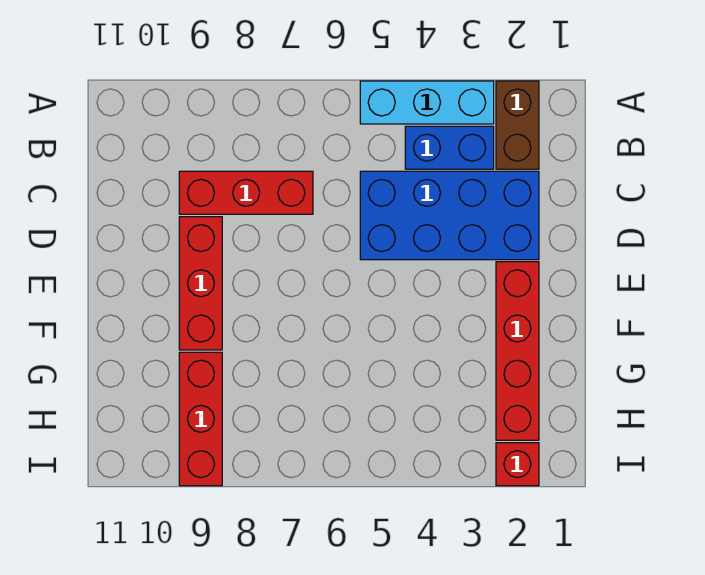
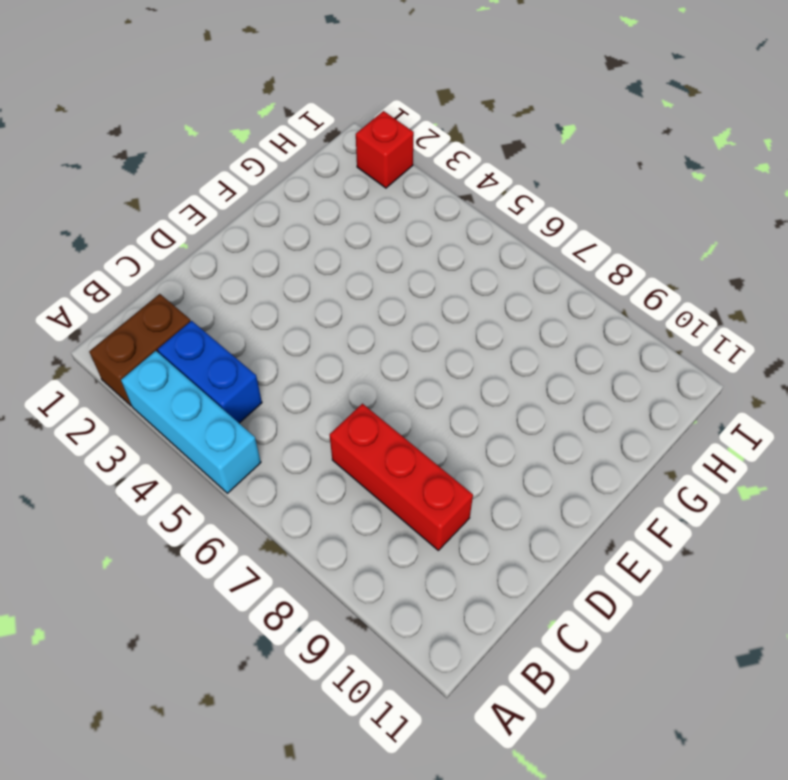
none -> blue 2x4 brick [360,171,539,260]
none -> red 1x3 brick [179,217,222,350]

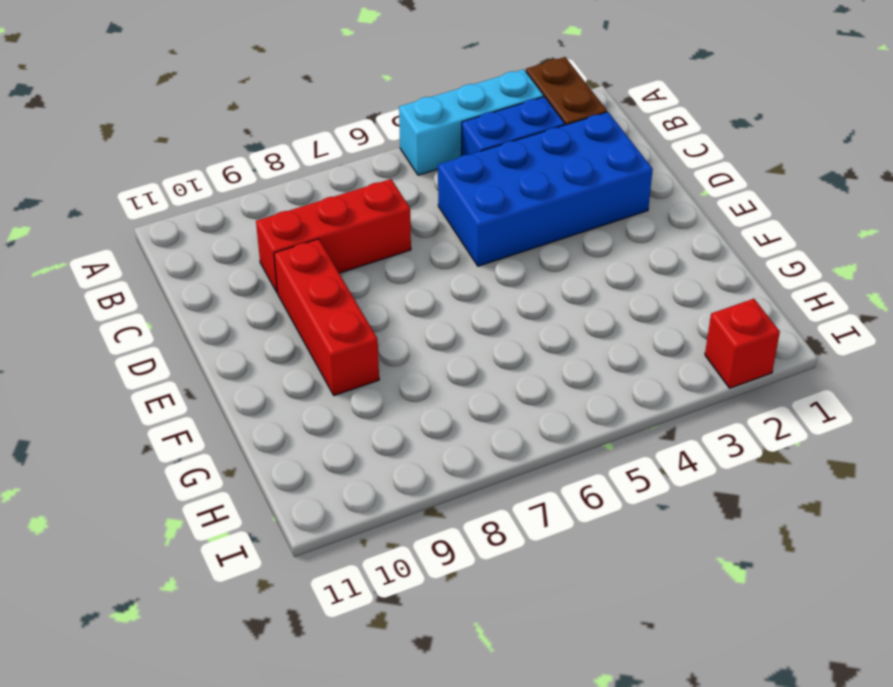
none -> red 1x4 brick [496,262,539,440]
none -> red 1x3 brick [179,352,222,486]

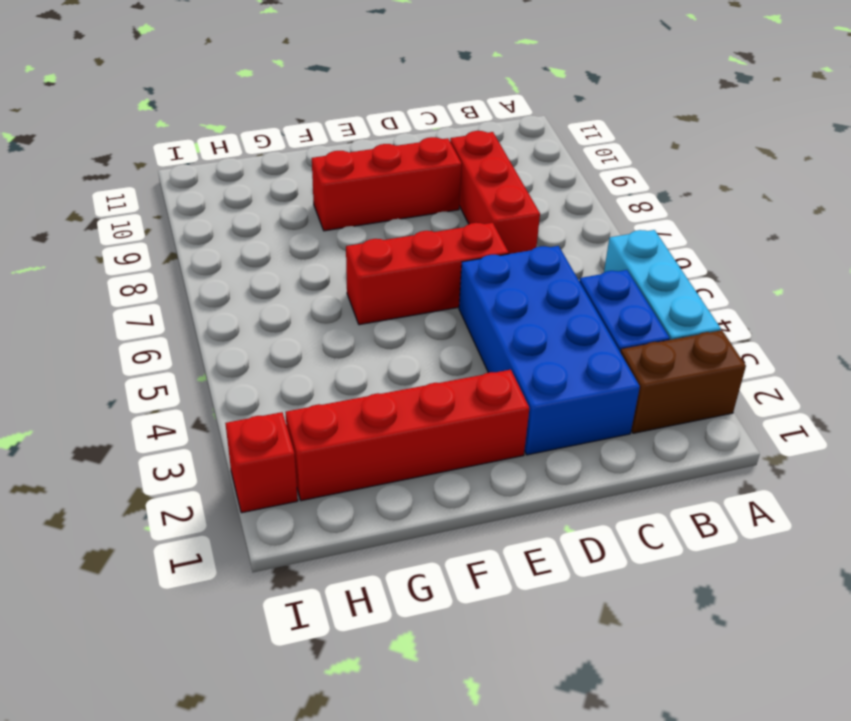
red 1x3 brick [346,223,509,325] -> red 1x3 brick moved to [179,352,222,486]

